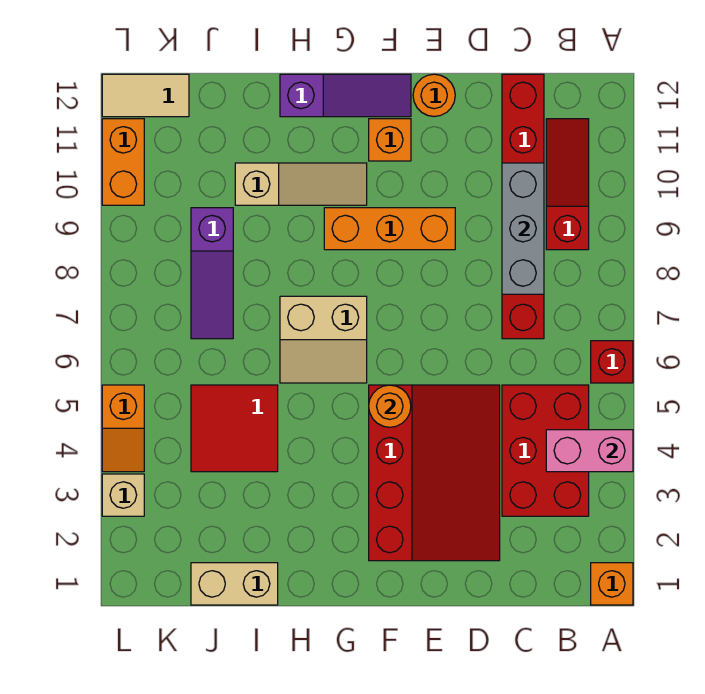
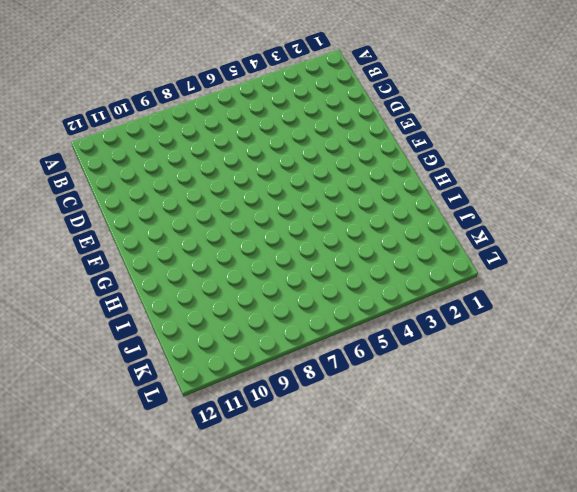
none -> orange 1x1 brick [591,563,633,605]
none -> red 1x1 brick [591,341,633,383]
none -> red 2x3 brick [502,385,589,516]

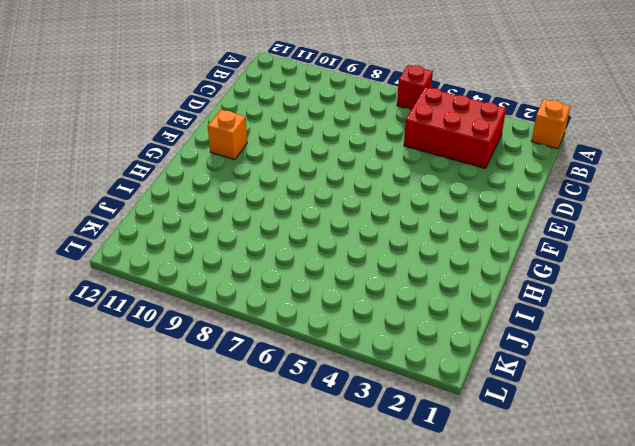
none -> red 1x3 slope [546,119,589,250]
none -> red 1x6 brick [502,74,544,339]
none -> red 3x4 slope [369,385,500,561]

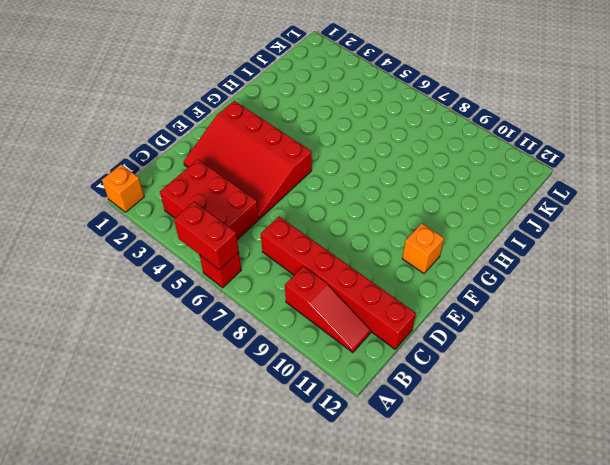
red 1x2 brick [174,202,239,270] -> none
none -> orange 1x3 brick [324,208,455,250]
none -> orange 1x1 round brick [413,74,455,117]
none -> purple 1x3 slope [280,74,411,117]

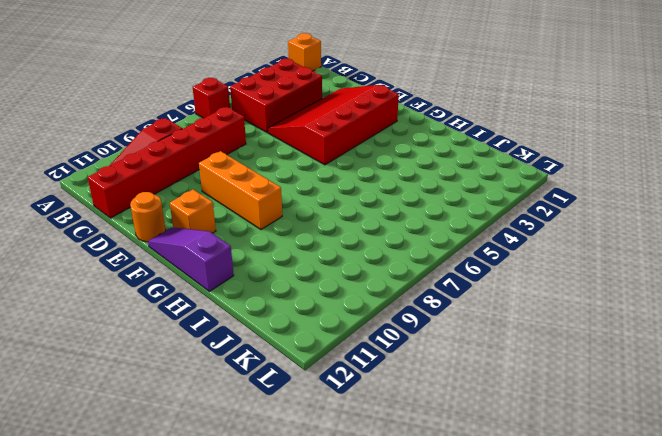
none -> tan 2x2 slope [280,296,367,383]
none -> tan 1x3 slope [235,163,367,205]
none -> tan 1x2 brick [191,563,278,605]

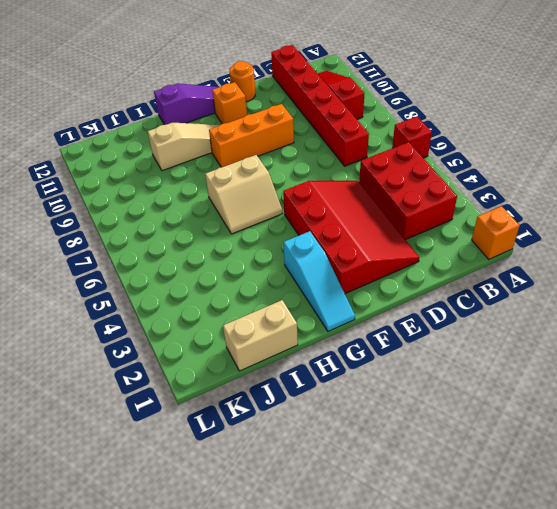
cyan 1x3 slope [284,231,355,331] -> none
none -> red 2x2 tile [191,385,278,472]
none -> purple 1x3 slope [191,208,233,339]
none -> tan 1x2 tile [102,74,189,117]

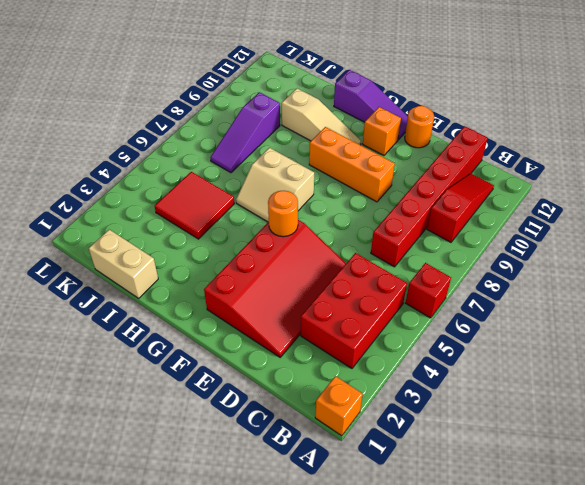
none -> tan 1x2 tile [102,74,189,117]
none -> tan 1x1 brick [102,474,144,516]
none -> orange 1x2 slope [102,385,144,472]

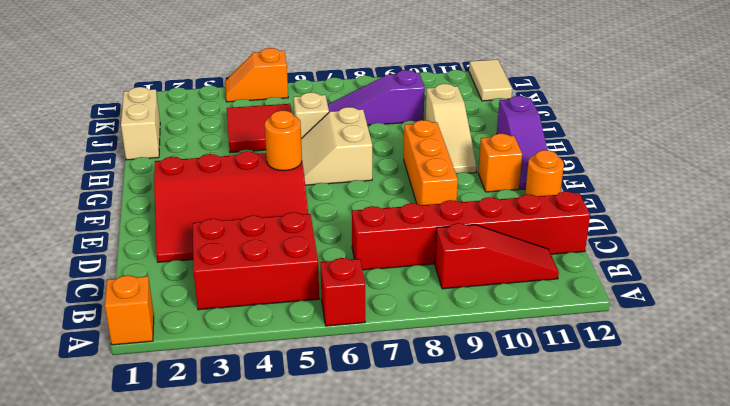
tan 1x1 brick [294,92,329,139] -> tan 1x1 brick moved to [102,474,144,516]
none -> orange 1x2 brick [102,119,144,205]
none -> pink 1x2 brick [546,430,633,472]
none -> grey 1x3 brick [502,163,544,294]

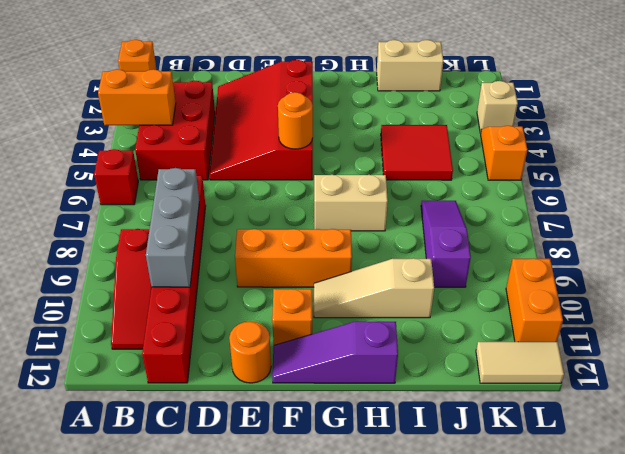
orange 1x2 brick [98,69,176,125] -> pink 1x2 brick [546,430,633,472]

